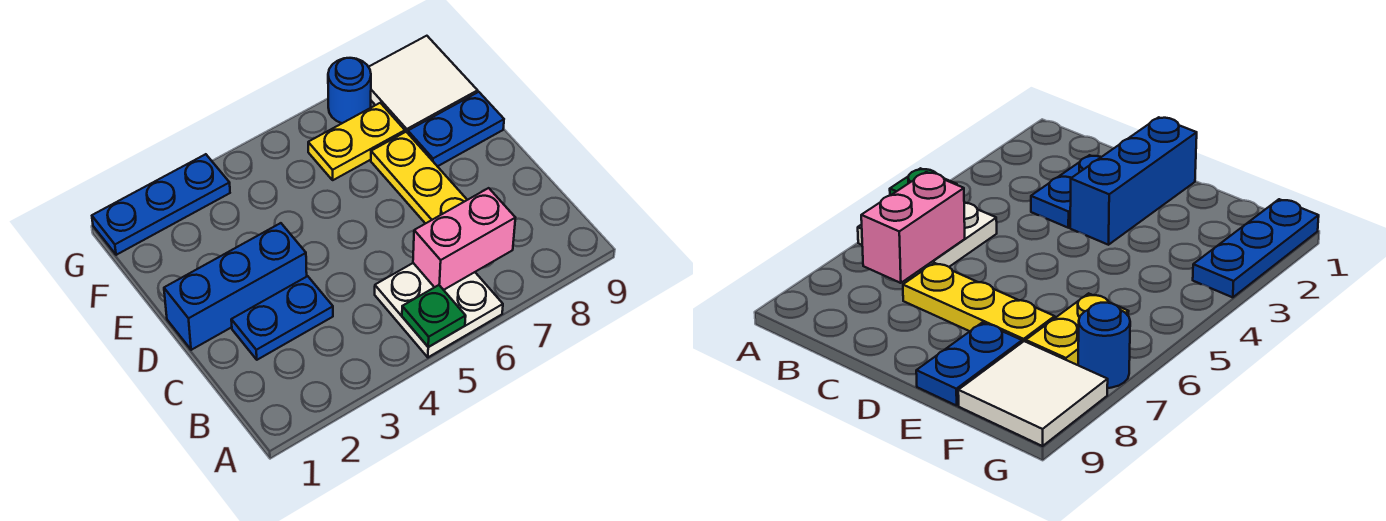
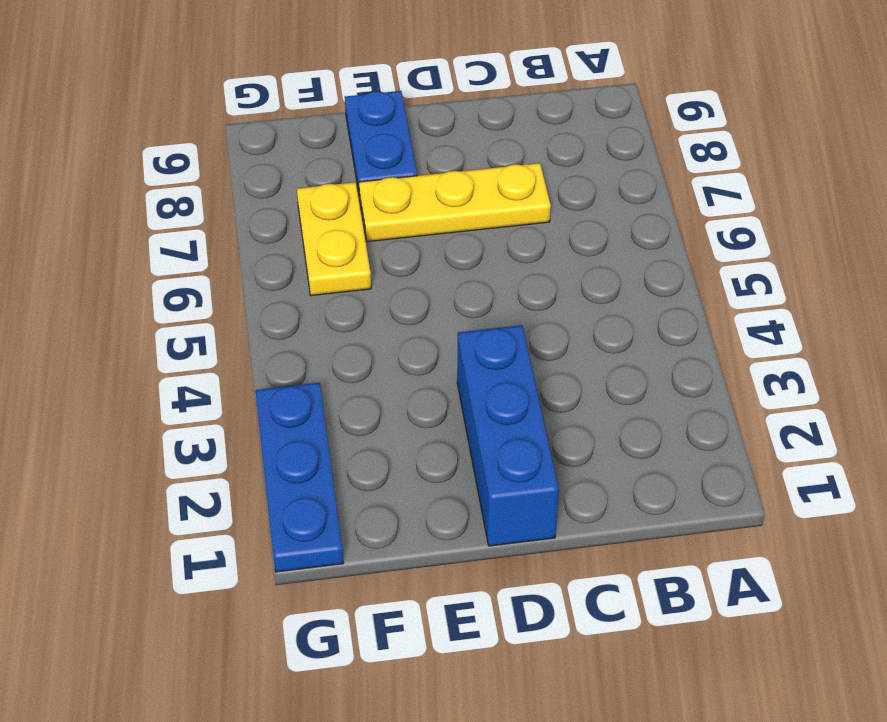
none -> white 2x2 plate [375,263,503,357]
none -> blue 1x2 plate [231,276,333,360]

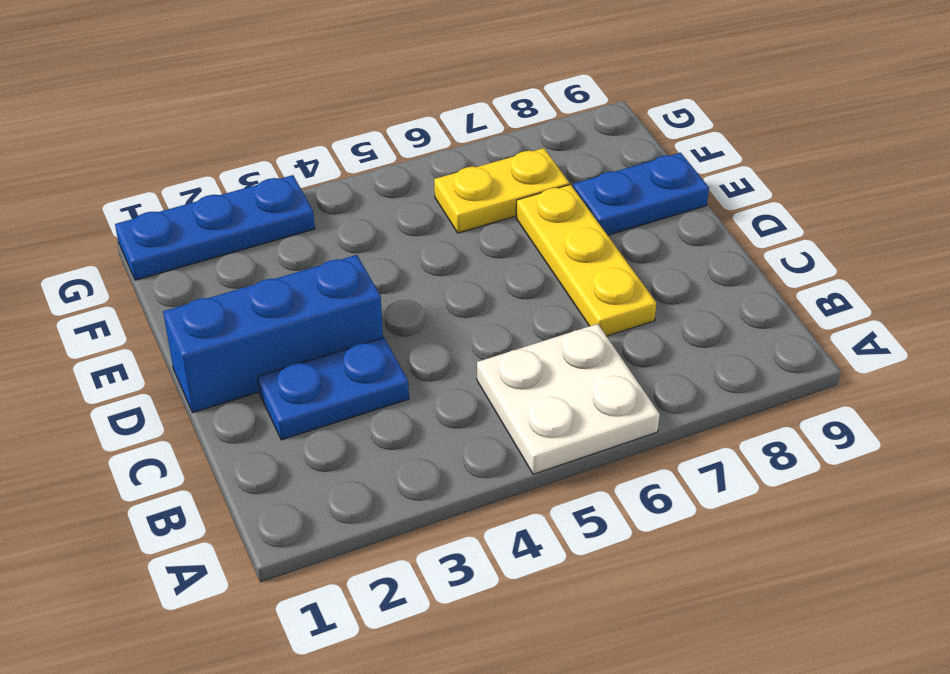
none -> white 2x2 tile [369,36,478,133]
none -> blue 1x1 round brick [328,58,371,123]

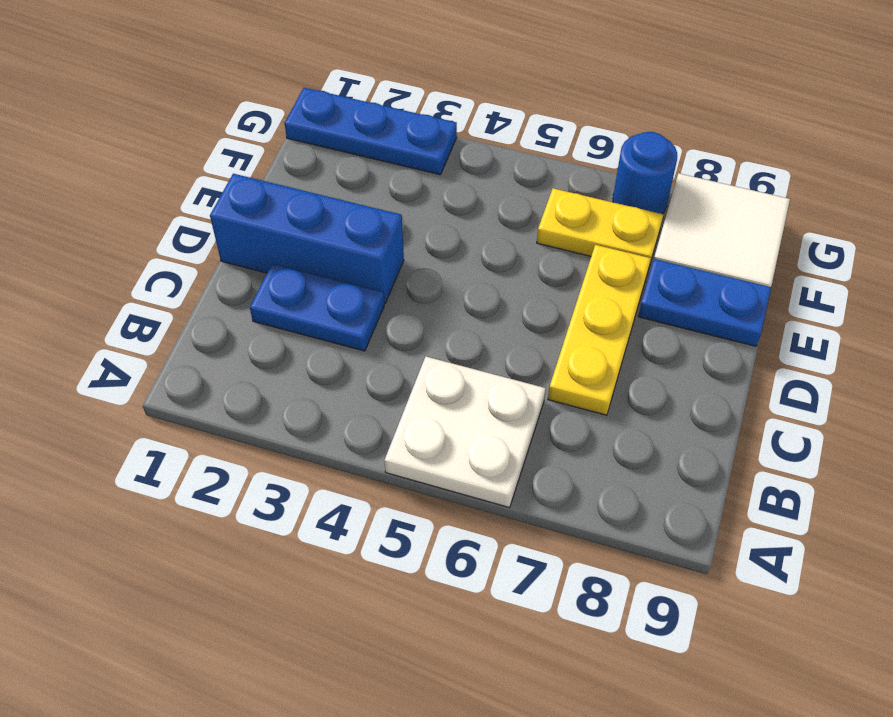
none -> green 1x1 plate [402,285,466,347]
none -> pink 1x2 brick [413,188,515,290]

